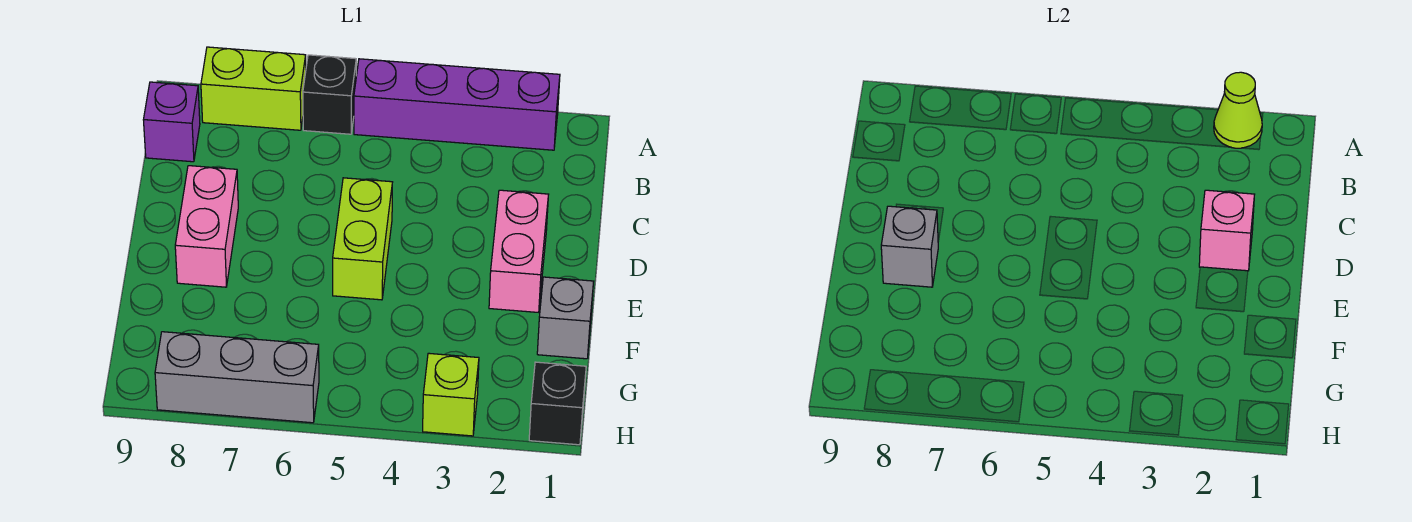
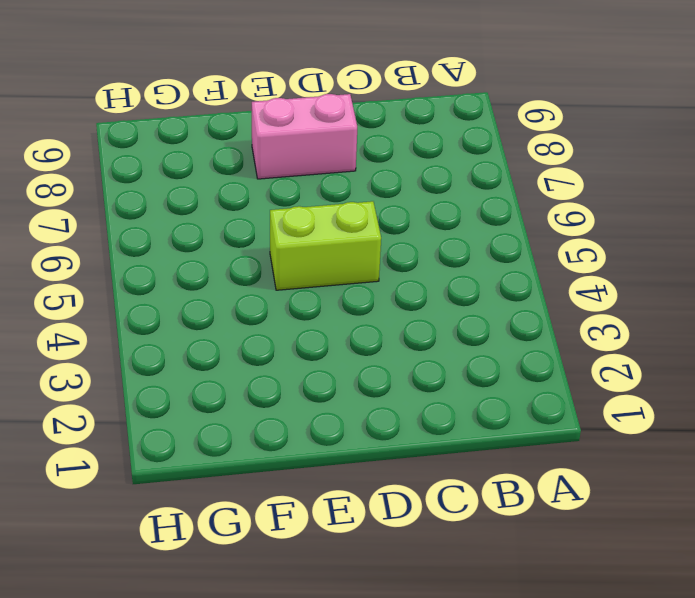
none -> purple 1x4 brick [354,59,560,150]
none -> black 1x1 brick [303,55,356,134]
none -> lime 1x2 brick [201,47,306,130]

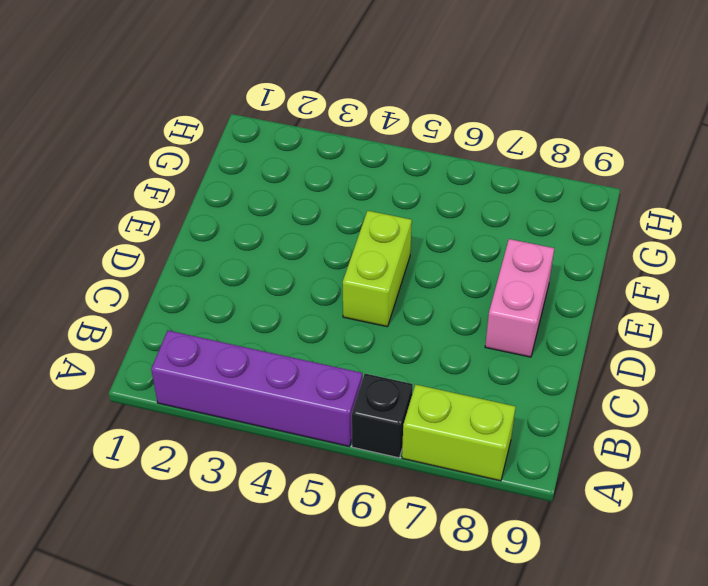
none -> purple 1x1 brick [144,82,200,162]
none -> pink 1x2 brick [489,190,549,312]
none -> grey 1x1 brick [537,277,594,359]

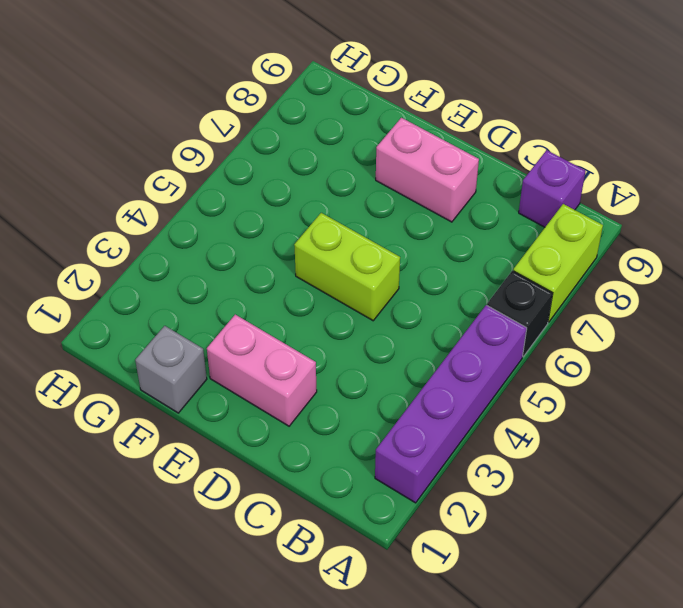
none -> black 1x1 brick [529,362,586,445]
none -> lime 1x1 brick [423,353,479,436]
none -> grey 1x3 brick [155,332,319,423]

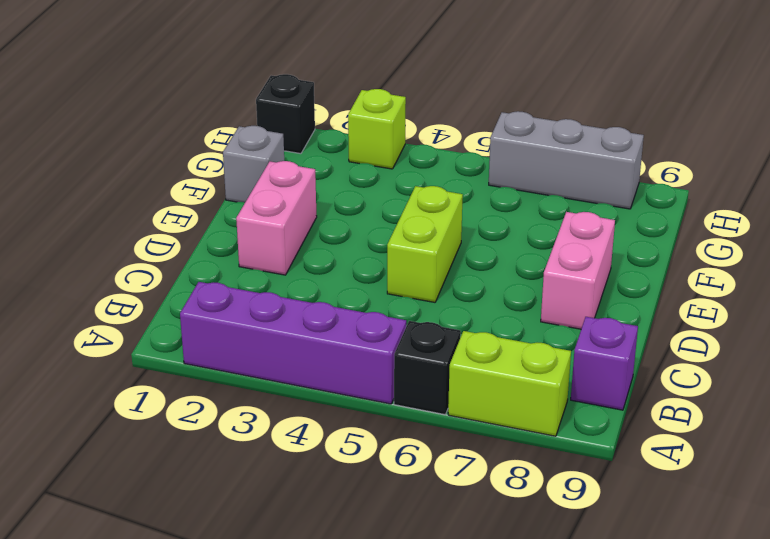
none -> lime 1x1 cone [1214,72,1262,148]
none -> pink 1x1 brick [1199,190,1255,271]
none -> grey 1x1 brick [881,206,938,287]

